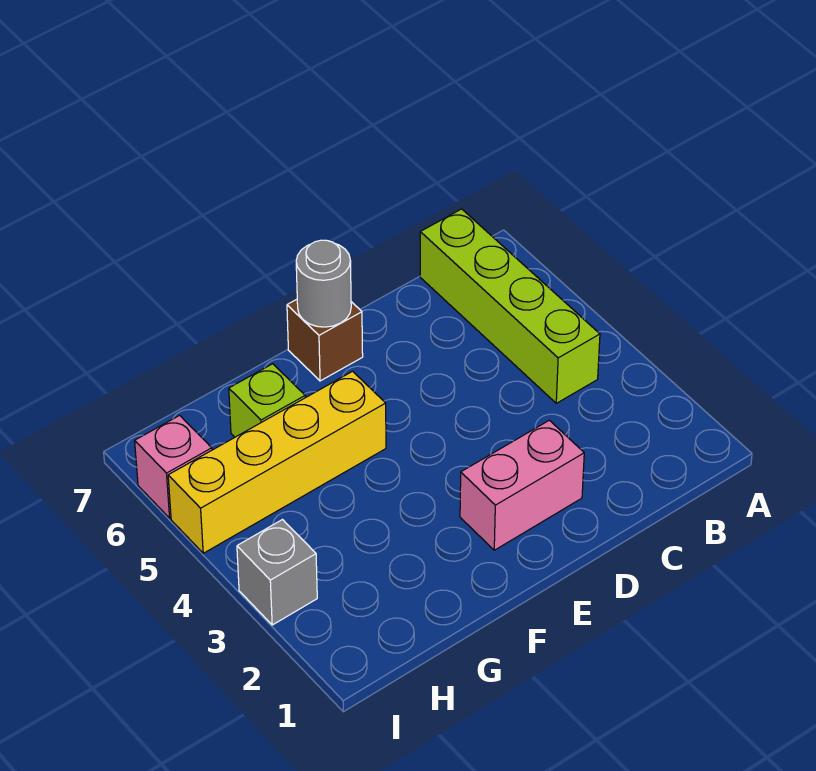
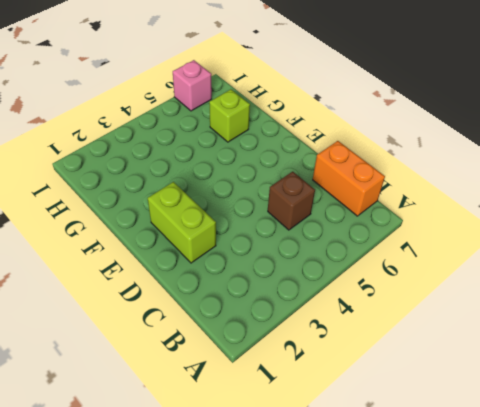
orange 1x2 brick [313,141,385,216] -> lime 1x4 brick [420,209,600,403]
brown 1x1 brick [268,172,315,230] -> brown 1x1 brick moved to [287,299,363,381]
lime 1x2 brick [148,182,216,263] -> pink 1x2 brick [460,420,584,550]
none -> yellow 1x4 brick [168,371,386,553]
none -> grey 1x1 brick [237,520,317,625]

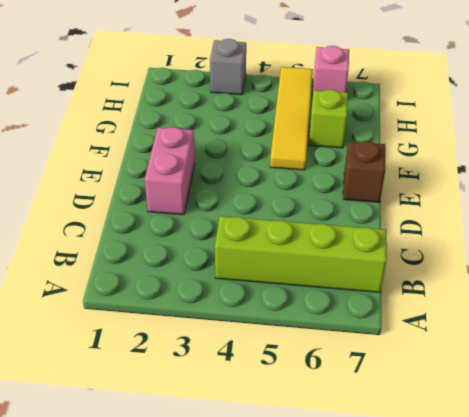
yellow 1x4 tile [270,67,313,170] -> yellow 1x4 brick [168,371,386,553]
none -> grey 1x1 round brick [296,240,351,327]

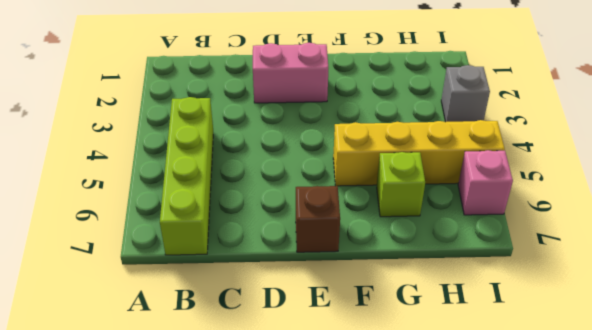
none -> grey 1x1 round brick [296,240,351,327]

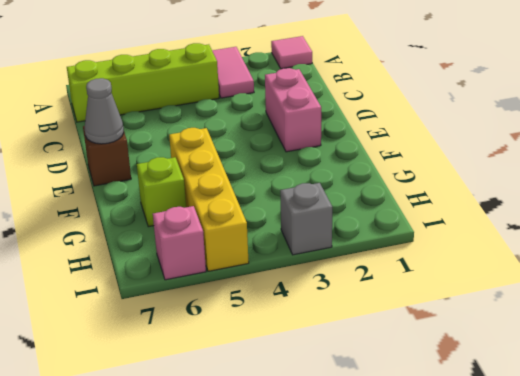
pink 1x1 tile [271,36,312,69] -> none
pink 1x2 tile [212,47,254,98] -> none
grey 1x1 cone [85,78,124,144] -> grey 1x1 round brick [296,240,351,327]

